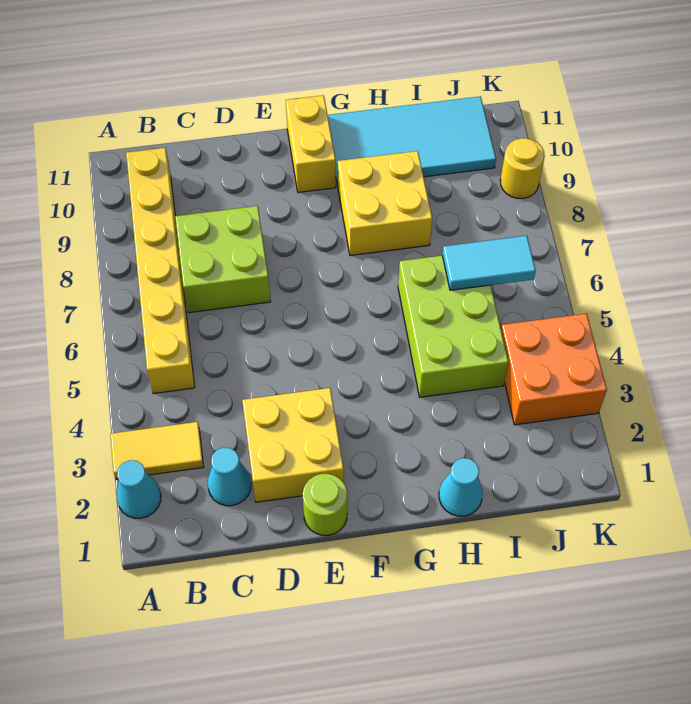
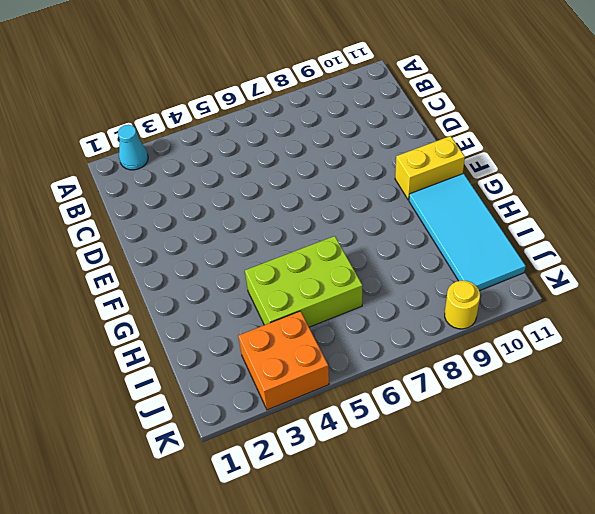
none -> yellow 1x2 tile [110,422,204,479]
none -> yellow 1x6 brick [126,148,195,394]
none -> cyan 1x1 cone [208,447,251,506]

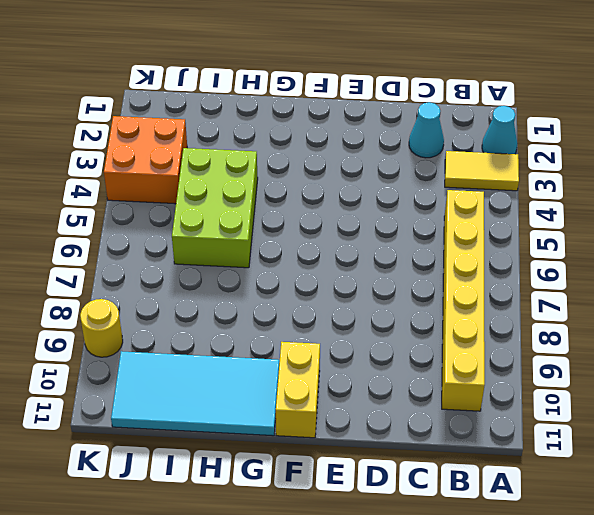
none -> lime 2x2 brick [175,206,271,313]
none -> yellow 2x2 brick [242,388,344,502]
none -> lime 1x1 round brick [303,474,347,535]

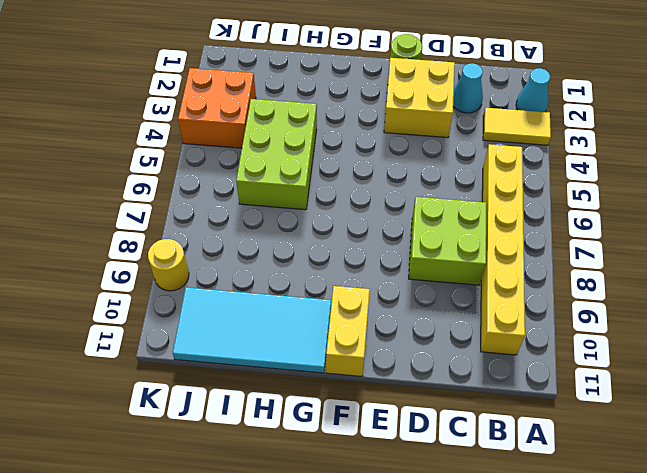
none -> yellow 2x2 brick [338,151,432,256]
none -> cyan 1x1 cone [439,458,483,516]
none -> cyan 1x2 tile [442,236,536,290]

